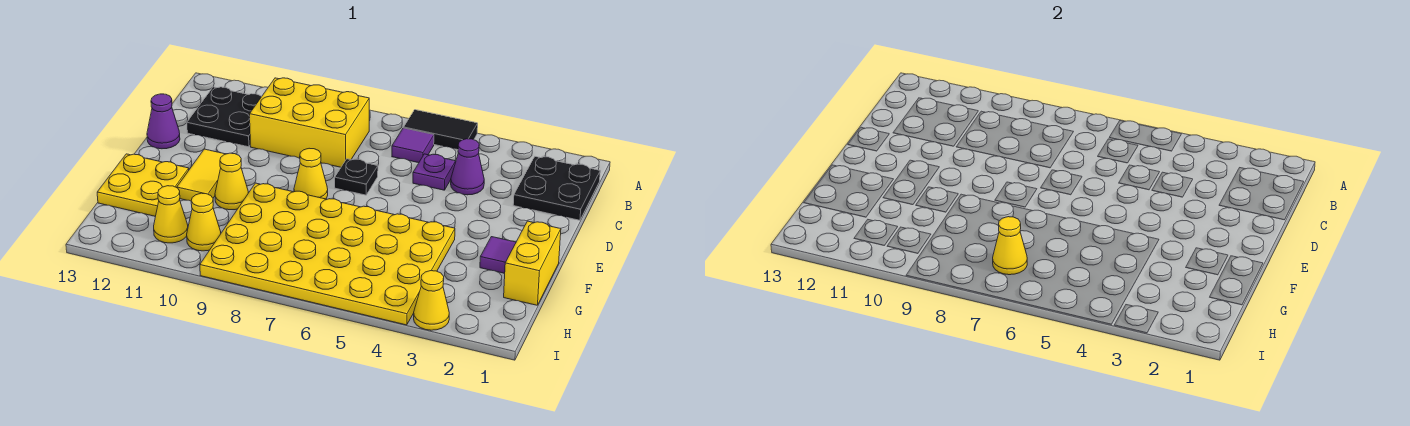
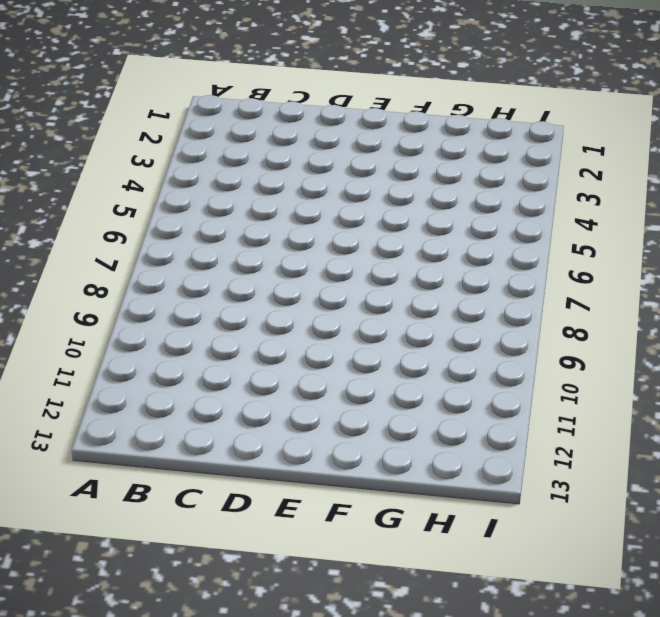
none -> black 1x2 tile [404,110,478,150]
none -> black 2x2 plate [513,157,600,220]
none -> purple 1x1 tile [392,128,434,163]

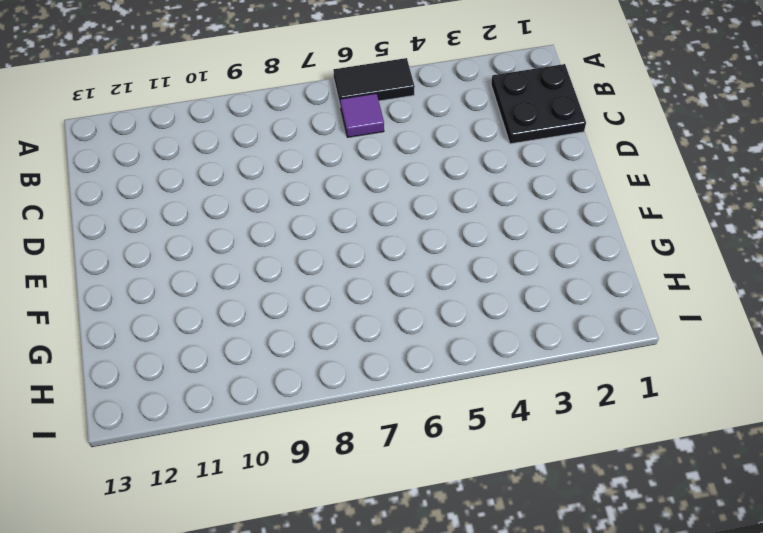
none -> yellow 2x3 brick [250,78,369,167]
none -> black 2x2 plate [187,87,261,147]
none -> purple 1x1 cone [451,139,484,195]

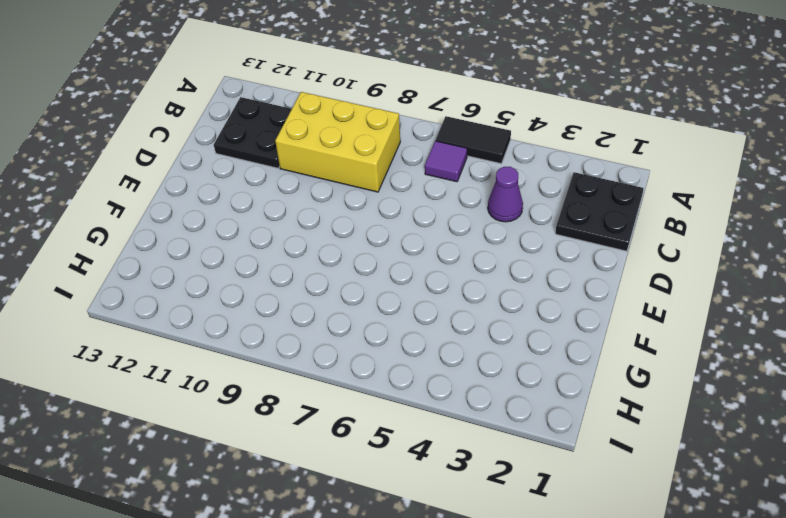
none -> purple 1x1 plate [413,154,456,190]
none -> black 1x1 plate [335,159,378,195]
none -> purple 1x1 cone [147,94,180,149]

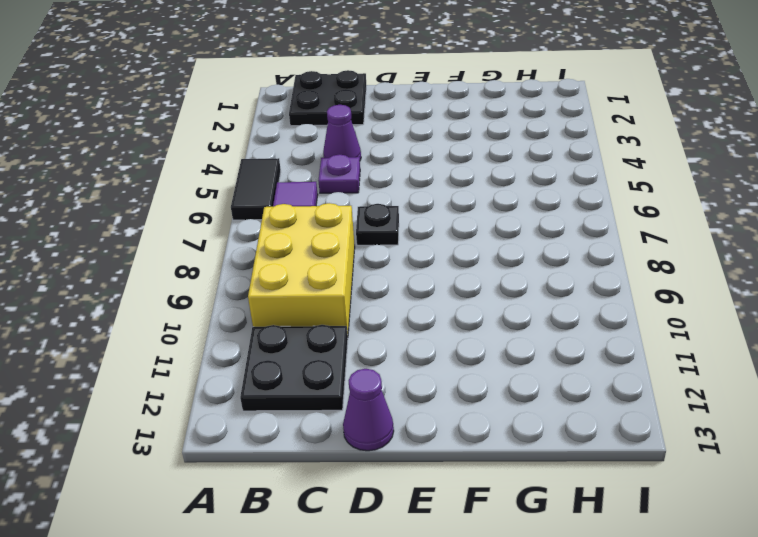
none -> yellow 1x1 cone [294,148,328,199]
none -> yellow 1x2 tile [177,149,225,201]
none -> yellow 1x2 brick [504,221,561,305]

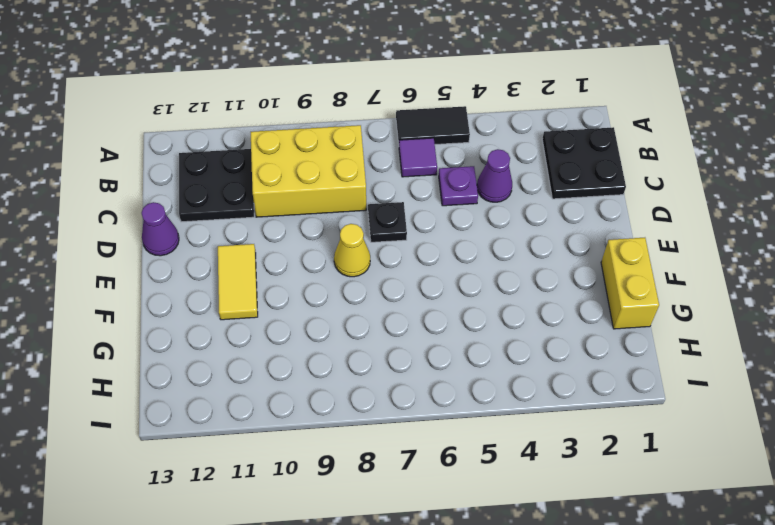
none -> purple 1x1 tile [480,237,516,273]
none -> yellow 4x6 plate [200,183,455,325]
none -> yellow 1x1 cone [215,153,248,210]

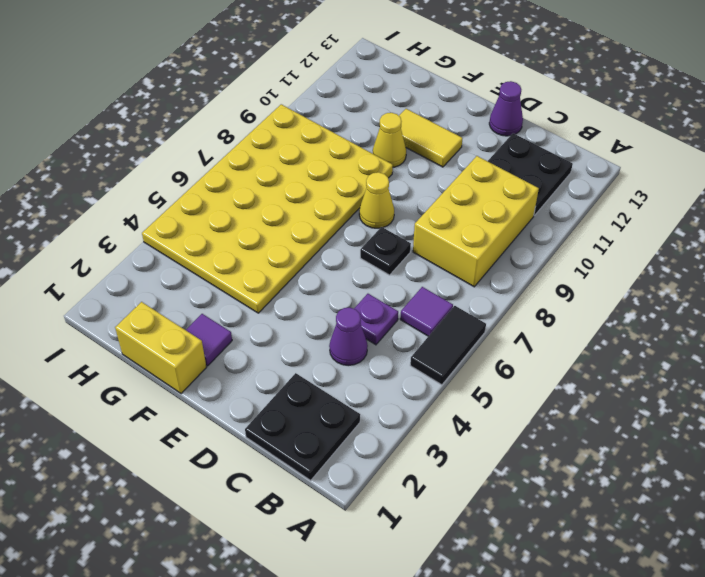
none -> yellow 2x2 plate [97,154,189,216]
none -> yellow 1x1 cone [187,193,221,251]
none -> yellow 1x1 cone [154,186,188,243]

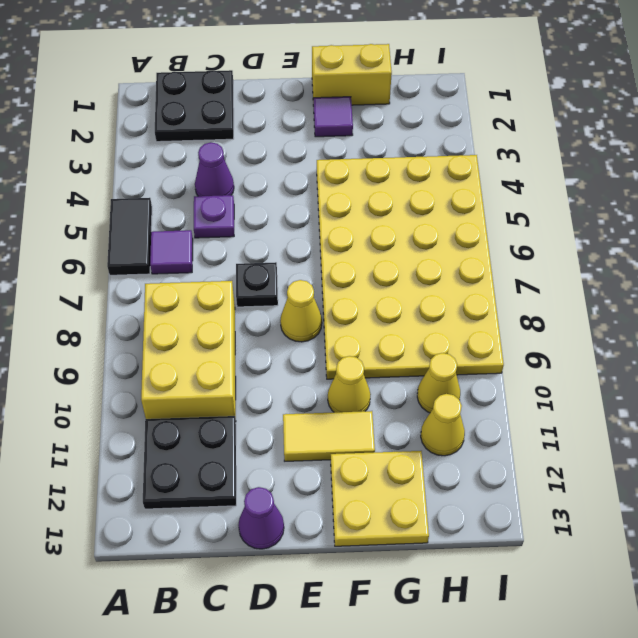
none -> yellow 1x1 cone [414,271,449,330]
none -> yellow 1x1 cone [993,217,1027,275]

